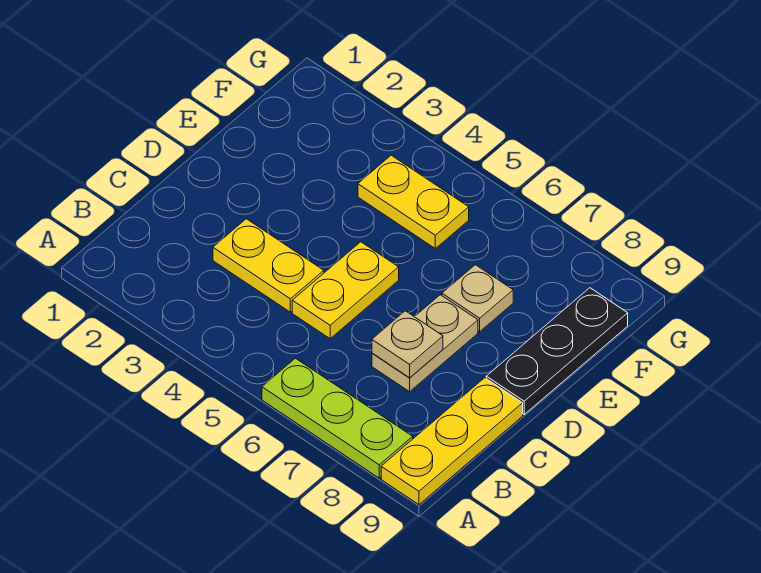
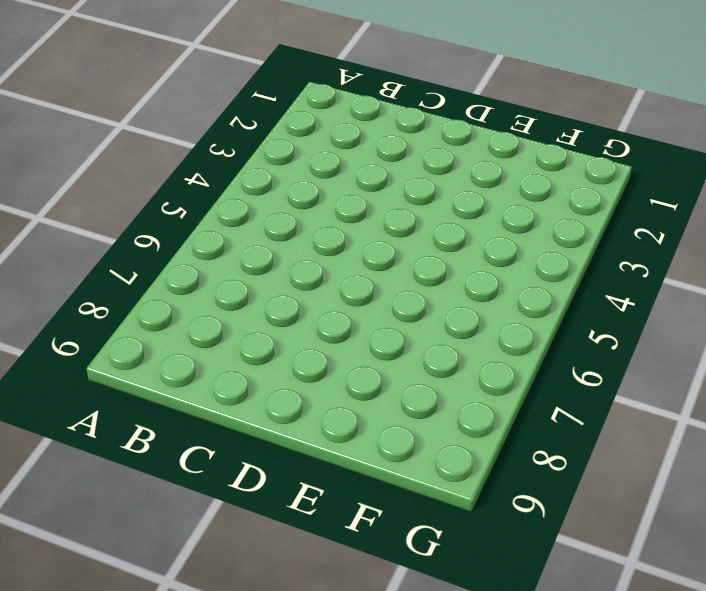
none -> lime 1x3 plate [262,358,413,478]
none -> yellow 1x3 plate [381,378,523,505]

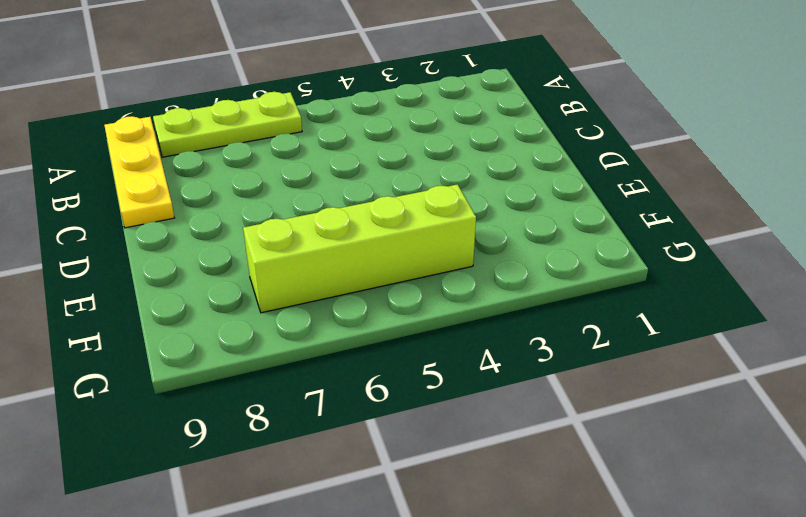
lime 1x4 brick [243,184,476,313] -> yellow 1x2 plate [358,155,469,248]
none -> yellow 1x2 plate [213,219,324,312]
none -> yellow 1x2 plate [292,242,399,339]

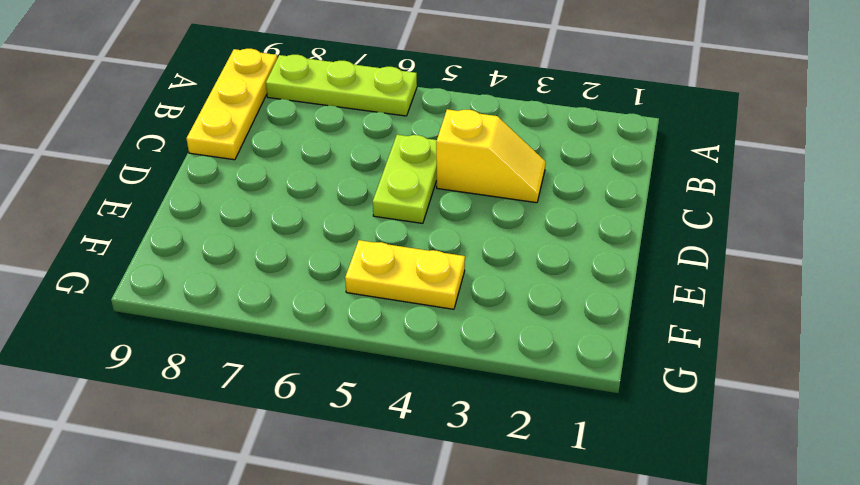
yellow 1x2 slope [436,109,546,203] -> yellow 1x2 plate [213,219,324,312]
lime 1x2 plate [373,135,437,223] -> yellow 1x2 plate [292,242,399,339]
none -> tan 1x2 plate [372,295,478,392]
none -> black 1x3 plate [486,288,628,414]

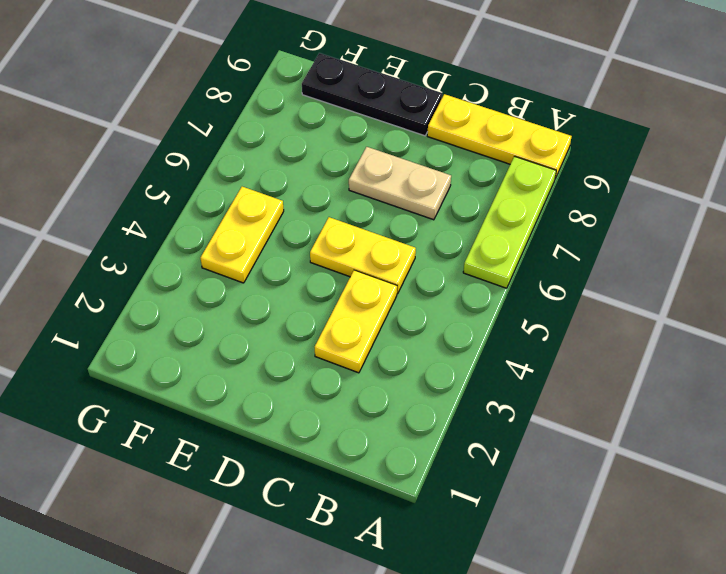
none -> tan 1x1 plate [442,265,513,331]
none -> tan 1x1 plate [372,311,443,378]

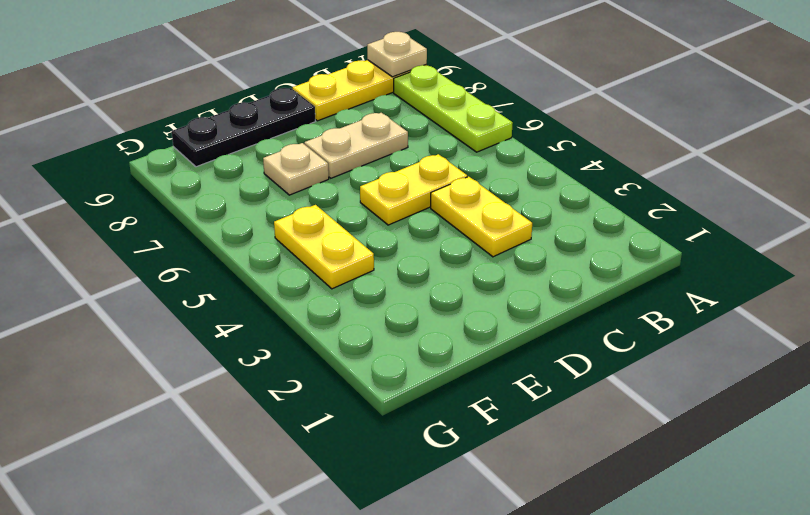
tan 1x1 plate [367,32,427,77] -> tan 1x1 plate moved to [372,311,443,378]

